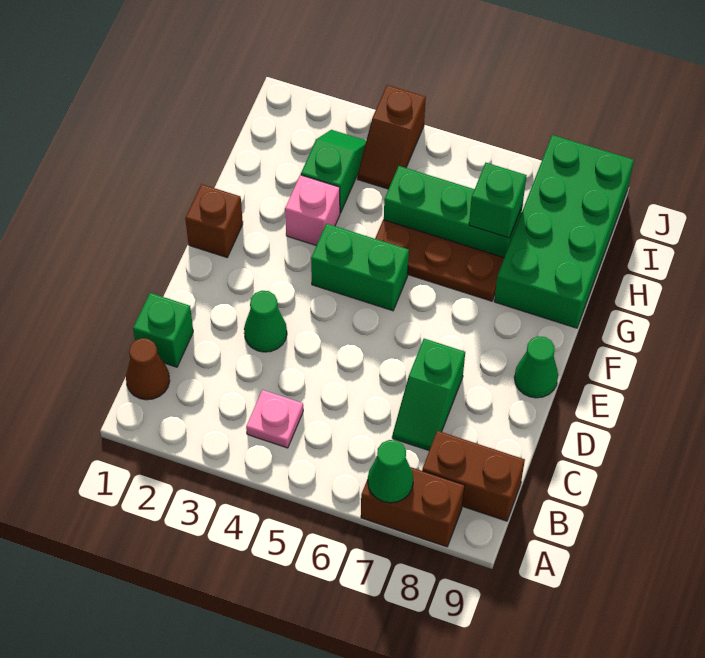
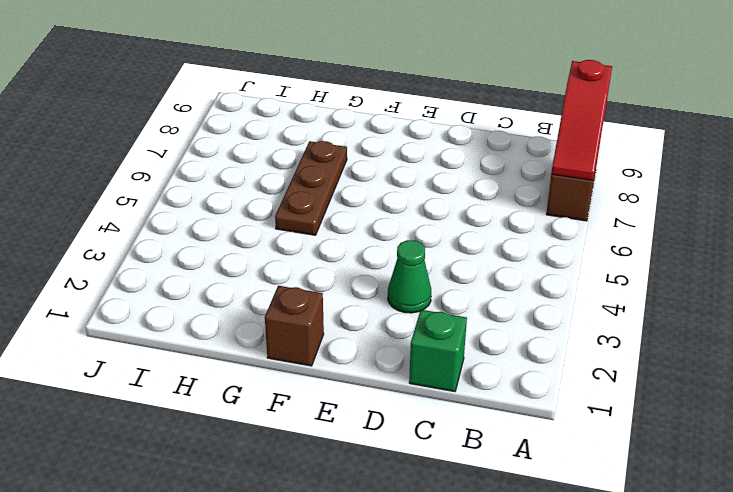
red 1x3 slope [551,60,612,180] -> green 1x1 cone [368,440,413,503]
none -> brown 1x1 cone [126,338,170,400]
none -> pink 1x1 plate [246,390,303,448]
none -> brown 1x2 brick [422,431,525,521]

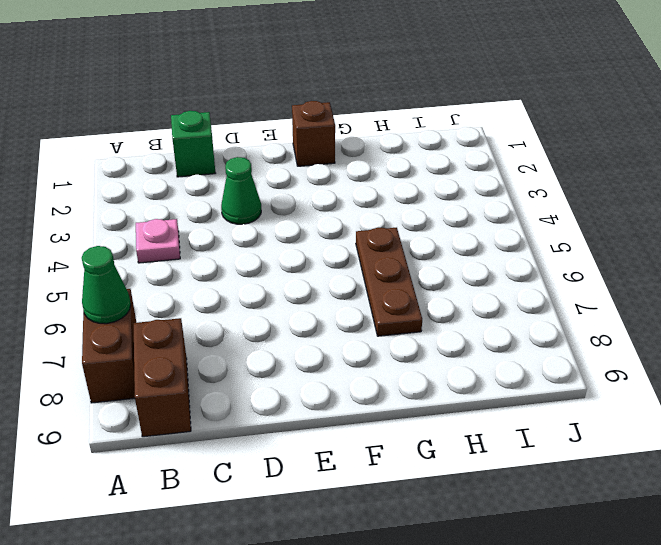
none -> brown 1x1 cone [126,338,170,400]
none -> green 1x2 slope [392,339,465,450]
none -> green 1x1 cone [514,336,558,398]

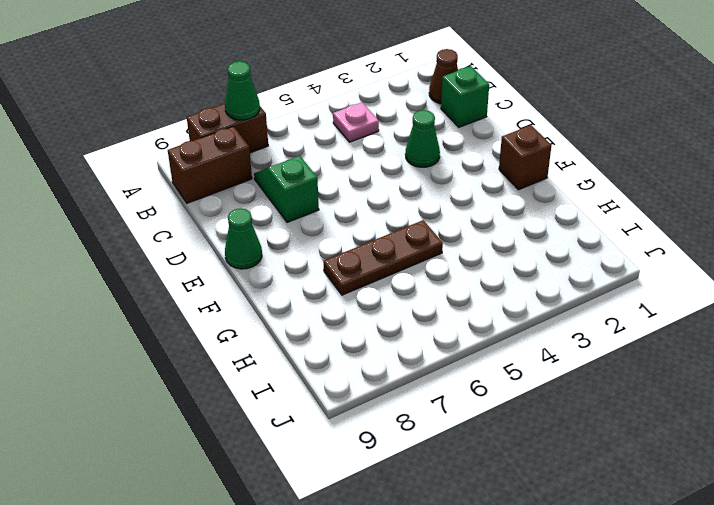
none -> green 1x2 brick [311,224,409,311]
none -> pink 1x1 brick [285,175,340,246]
none -> green 2x4 brick [494,135,634,328]

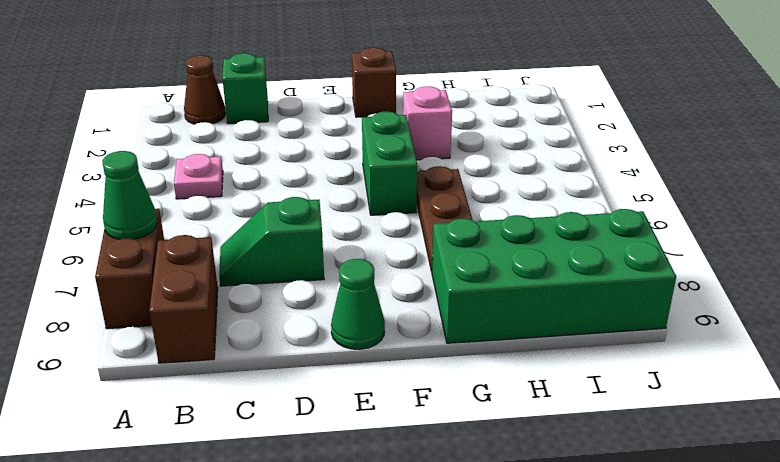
none -> green 1x1 cone [244,291,287,352]
none -> green 1x2 slope [301,130,366,213]
none -> green 1x3 brick [384,166,523,257]

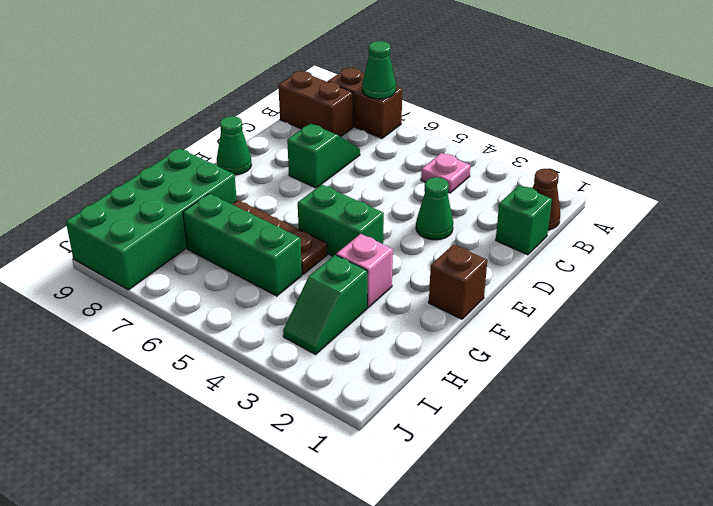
none -> brown 1x2 slope [358,85,426,189]
none -> green 1x1 brick [469,163,527,238]

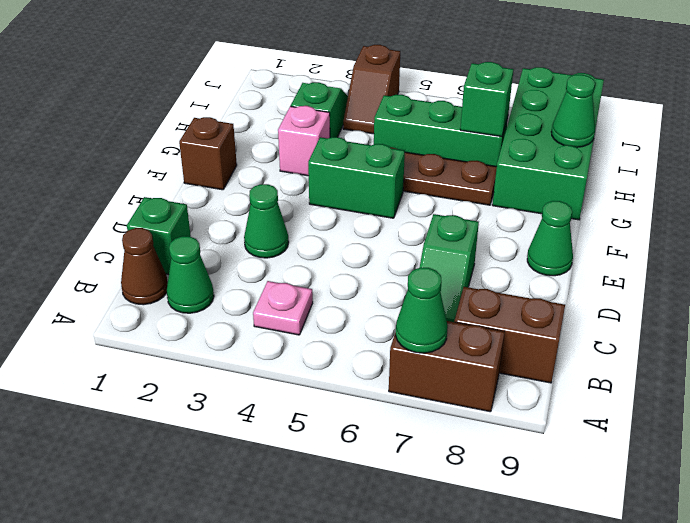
green 1x1 cone [167,236,214,313] -> none
green 1x1 cone [551,75,595,147] -> none

